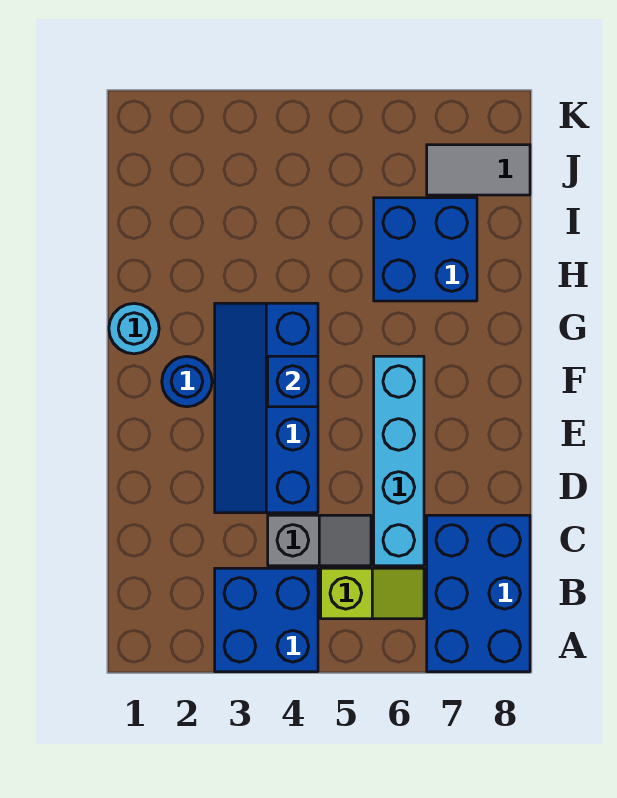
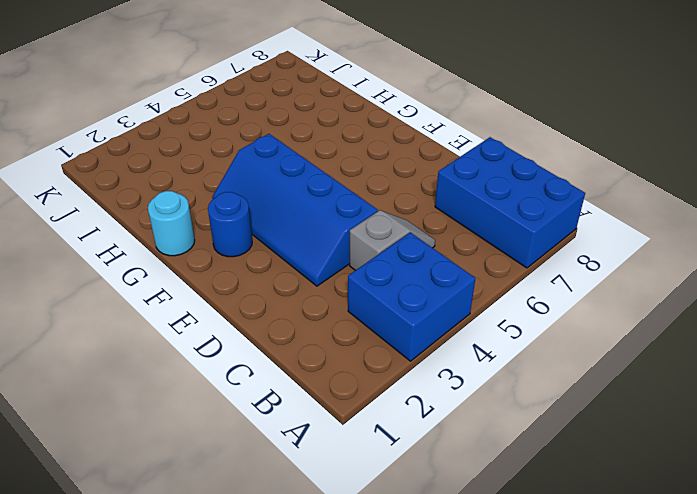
none -> lime 1x2 slope [321,568,424,619]
none -> cyan 1x4 brick [374,356,424,566]

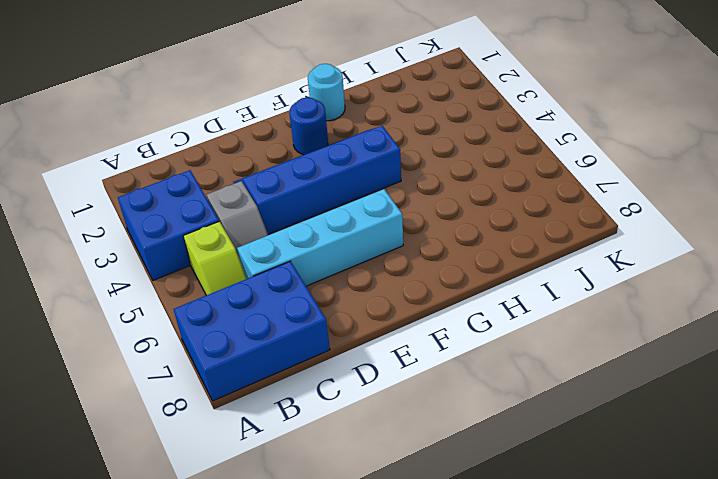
none -> blue 2x2 brick [374,198,477,301]
none -> grey 1x2 tile [427,145,530,195]

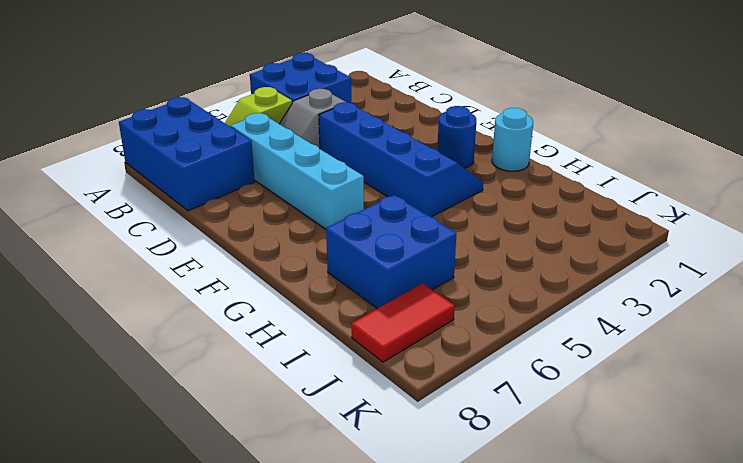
red 1x2 tile [351,284,455,362] -> grey 1x2 tile [427,145,530,195]
none -> blue 1x1 brick [268,356,318,407]

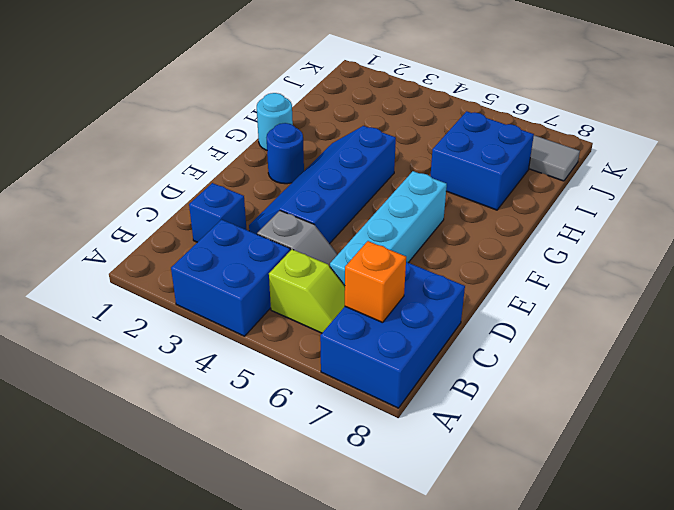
orange 1x1 brick [345,241,406,323] -> none
blue 1x1 brick [189,183,247,242] -> blue 1x1 brick moved to [268,356,318,407]

